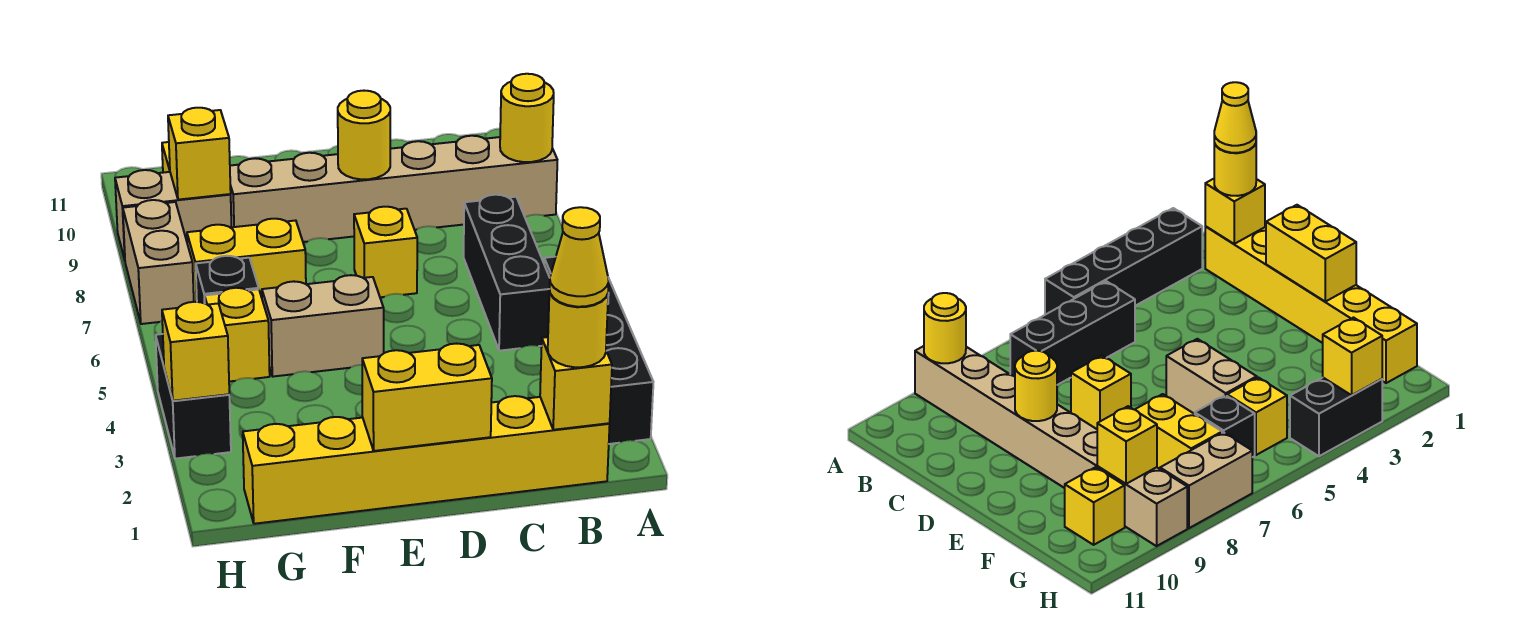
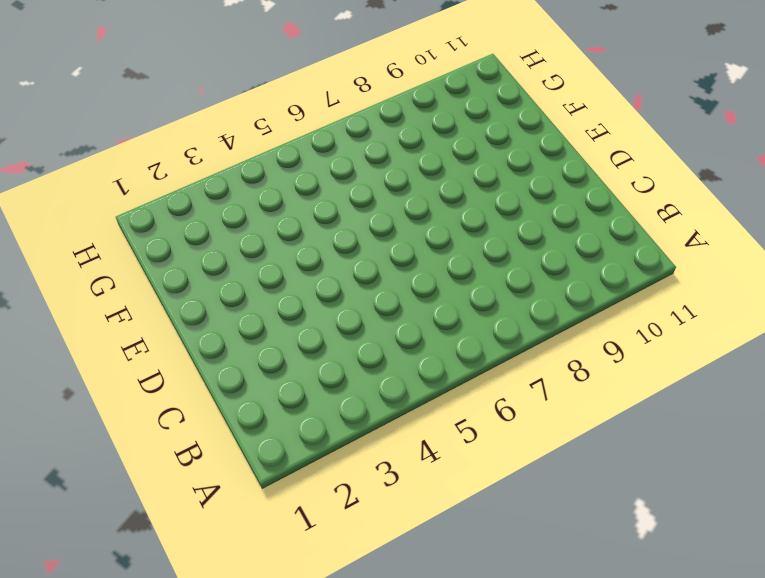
none -> black 1x4 brick [544,257,653,444]
none -> tan 1x6 brick [230,136,557,242]
none -> yellow 1x6 brick [243,396,610,524]

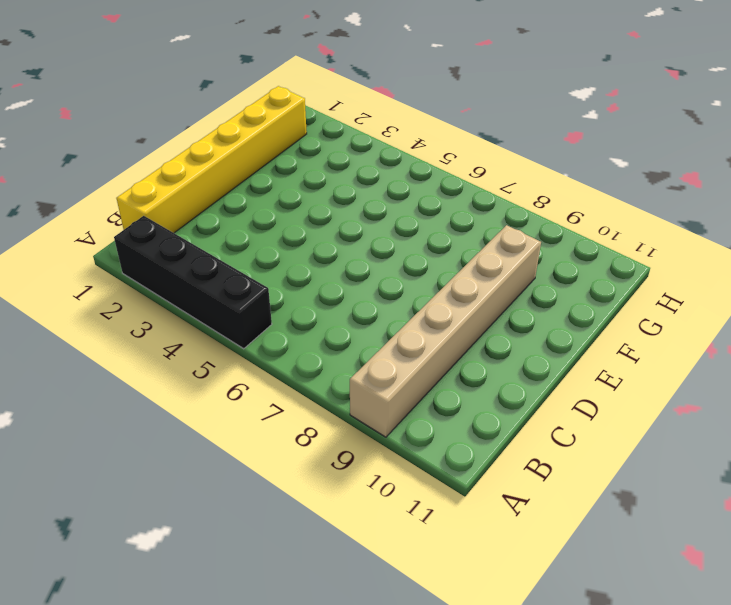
none -> black 1x3 brick [464,195,550,351]
none -> yellow 1x1 brick [354,207,417,297]
none -> tan 1x2 brick [262,275,384,377]

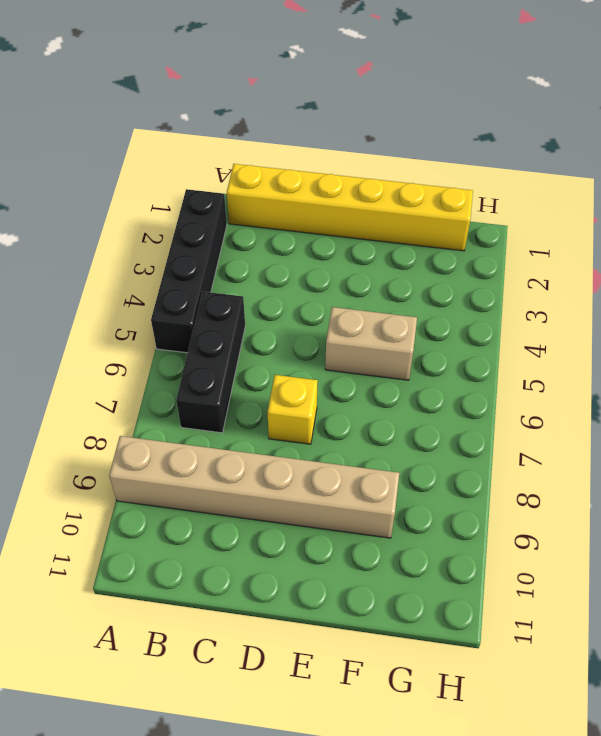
none -> yellow 1x2 brick [187,219,306,302]
none -> yellow 1x1 brick [205,288,270,382]
none -> black 1x1 brick [196,256,259,303]

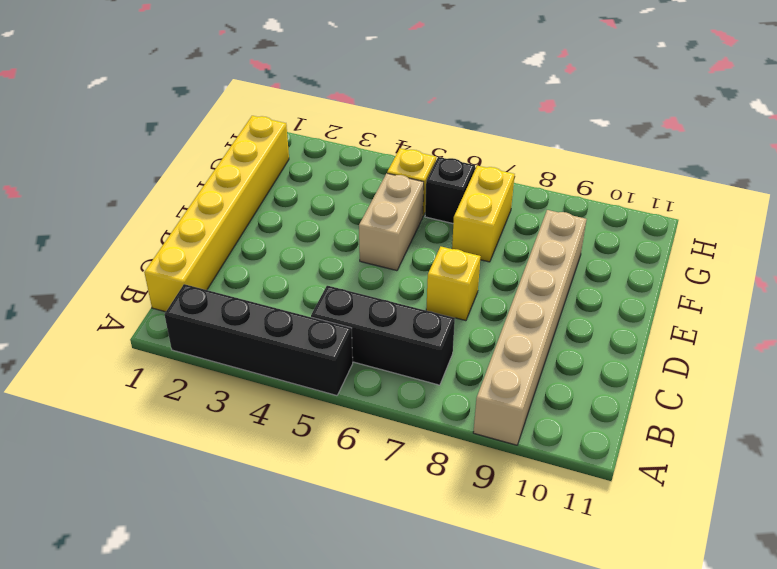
none -> tan 1x2 brick [115,170,231,260]
none -> yellow 1x1 brick [1065,467,1125,545]
none -> black 1x2 brick [156,334,231,459]

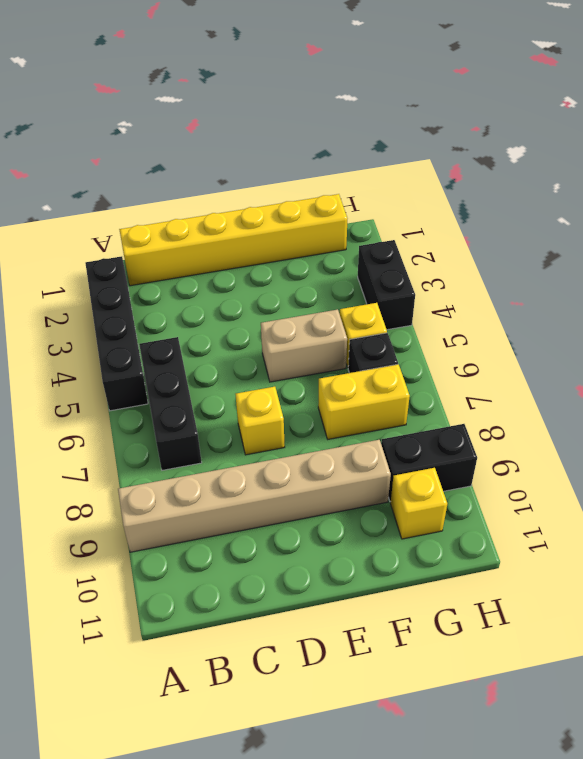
black 1x2 brick [381,424,477,502] -> tan 1x2 brick [115,170,231,260]
none -> tan 1x2 brick [123,200,194,324]
none -> yellow 1x1 round brick [500,74,554,162]
none -> yellow 1x1 brick [540,337,612,430]

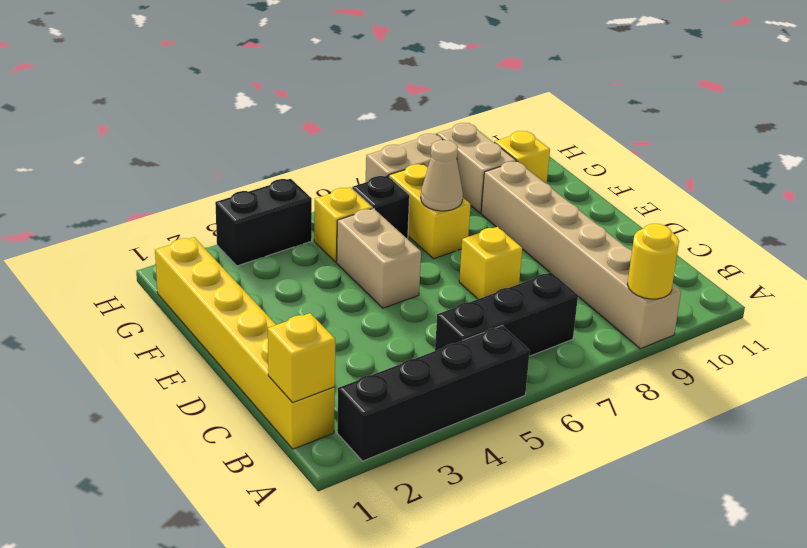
tan 1x1 cone [421,140,463,211] -> none
none -> yellow 1x2 brick [362,344,492,451]
none -> yellow 1x1 round brick [338,91,390,179]
none -> yellow 1x1 brick [168,108,231,200]

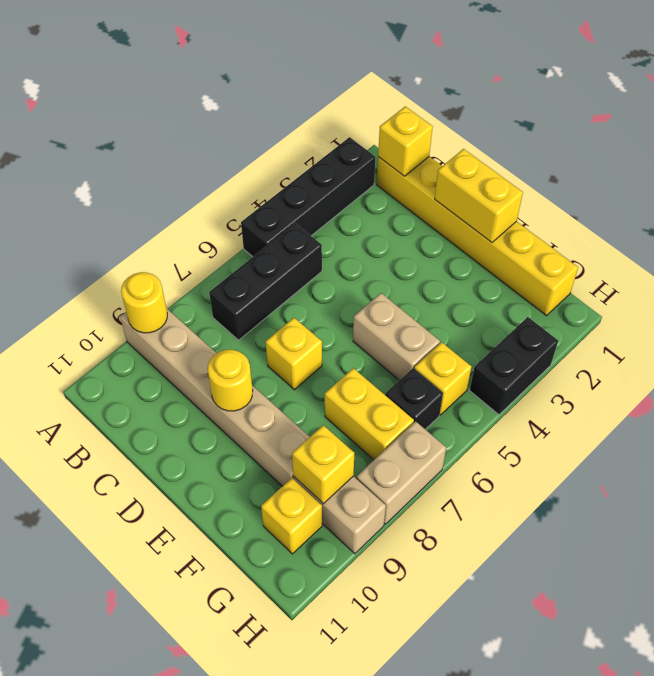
none -> yellow 1x1 brick [162,302,229,401]
none -> yellow 1x1 round brick [548,290,608,367]
none -> yellow 1x1 cone [550,207,609,307]

